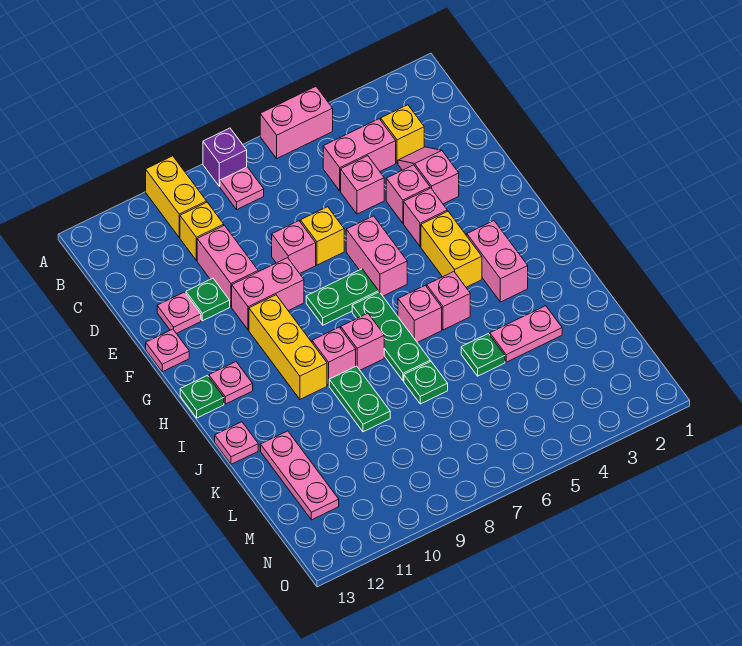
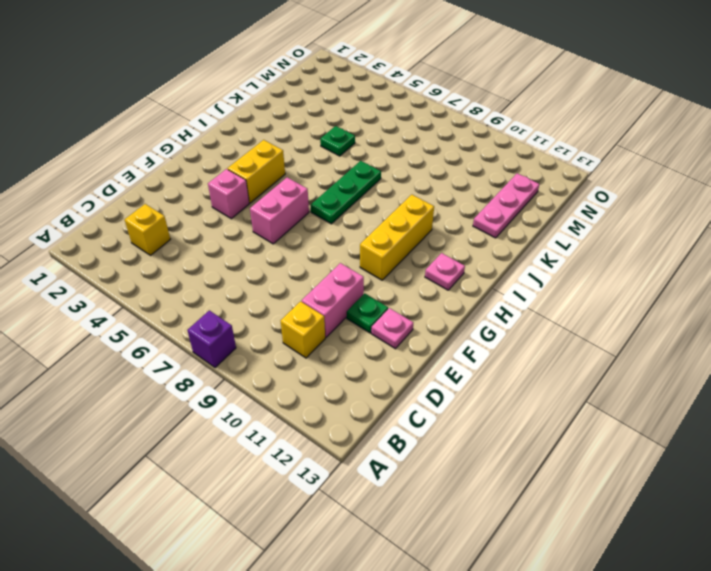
none -> pink 1x2 brick [260,87,333,158]
none -> yellow 1x2 brick [146,156,207,237]
none -> pink 1x1 plate [220,167,264,209]
none -> pink 1x2 brick [323,119,396,191]

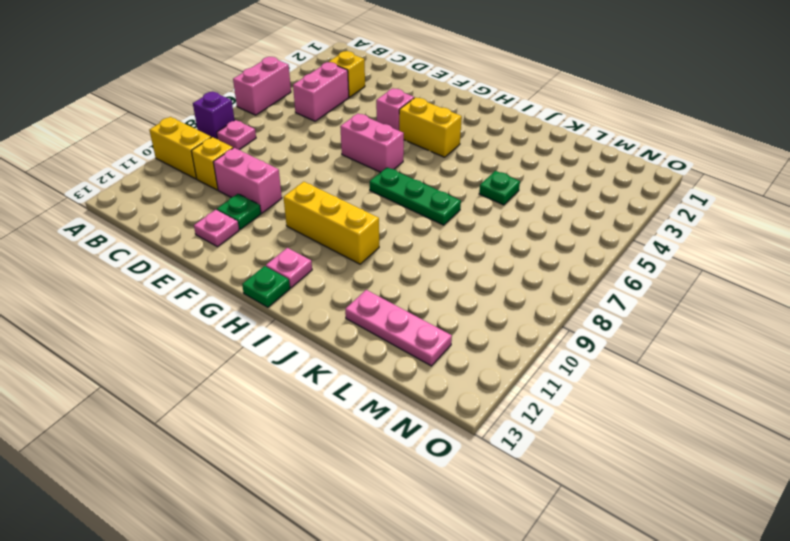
none -> pink 1x2 slope [398,147,459,204]
none -> pink 1x1 brick [341,156,384,214]
none -> pink 1x1 brick [386,165,430,223]
none -> yellow 1x1 brick [300,207,344,265]

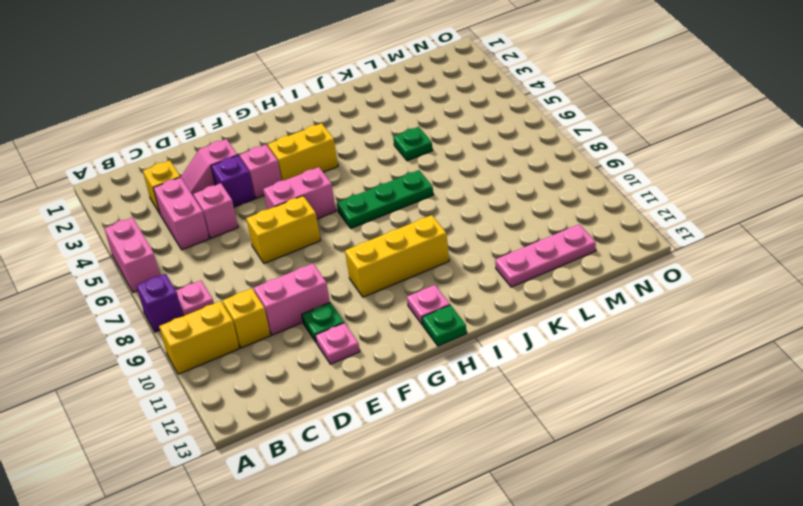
purple 1x1 brick [211,155,255,207] -> pink 1x1 brick [386,165,430,223]
yellow 1x2 brick [246,196,321,264] -> yellow 1x1 brick [300,207,344,265]
none -> pink 1x1 brick [272,221,316,273]
none -> pink 1x2 brick [232,258,304,330]
none -> pink 1x1 plate [146,329,189,372]
none -> green 1x2 plate [306,269,379,325]

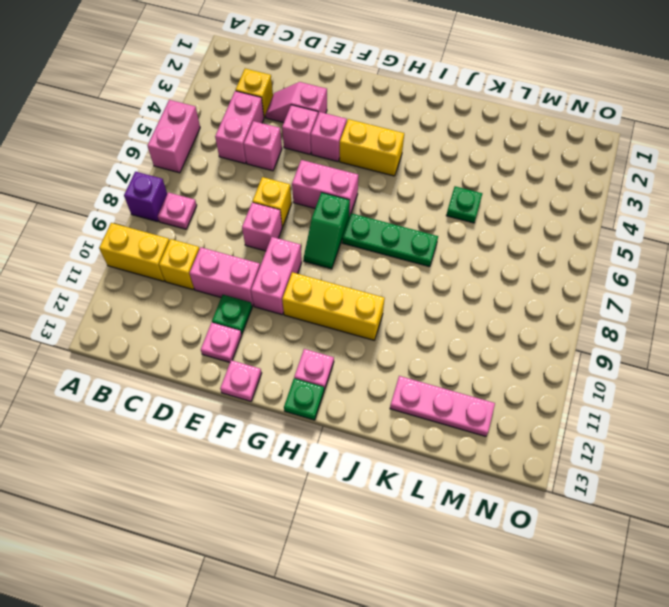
green 1x2 slope [304,193,350,269] -> green 1x2 plate [306,269,379,325]
none -> pink 1x2 brick [467,221,528,302]
none -> pink 1x1 brick [427,272,470,330]
none -> pink 1x1 brick [398,286,442,343]
none -> pink 1x1 brick [341,313,384,370]

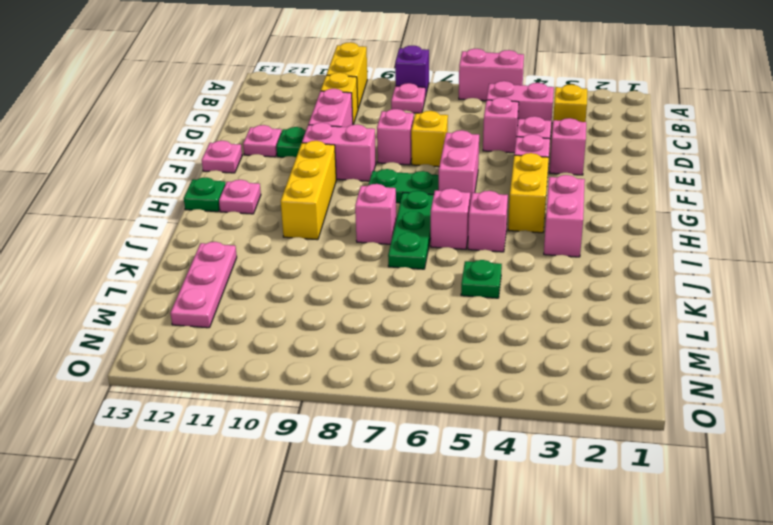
none -> pink 1x1 brick [312,327,356,385]
none -> green 1x2 plate [329,366,390,432]
none -> pink 1x1 plate [215,422,258,464]
none -> pink 1x2 plate [490,306,562,362]

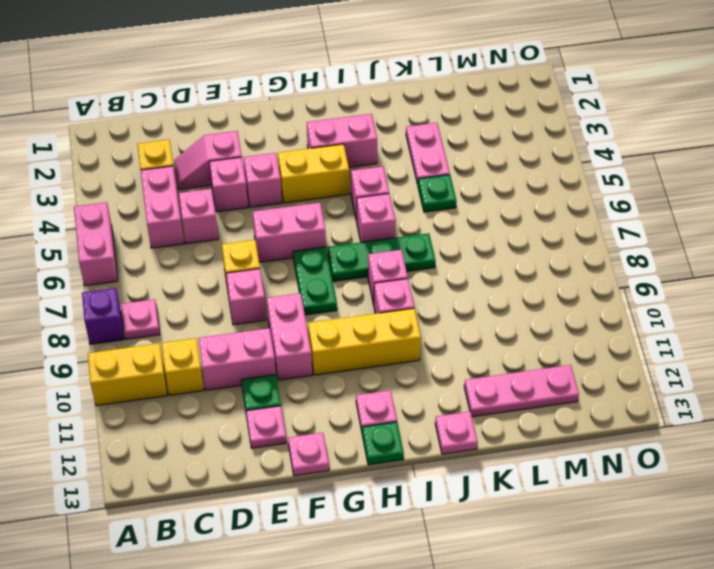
none -> green 1x2 plate [329,366,390,432]
none -> green 1x1 plate [404,361,448,404]

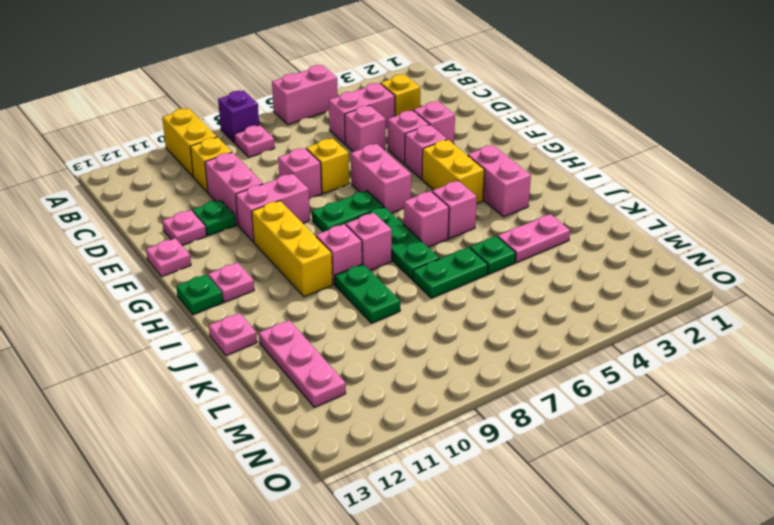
green 1x2 plate [413,247,488,298] -> green 1x1 plate [404,361,448,404]

